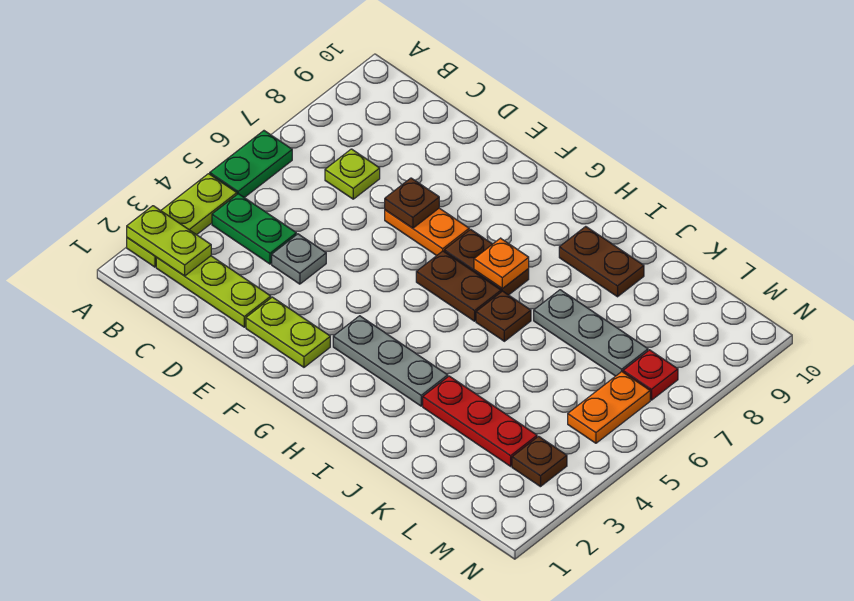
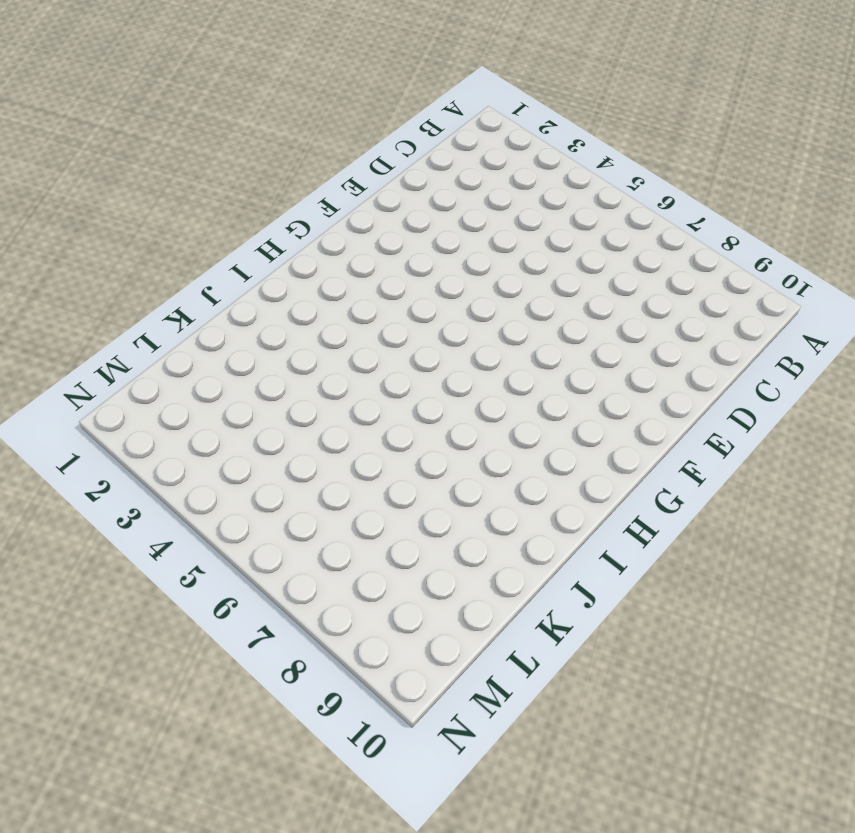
none -> lime 1x3 plate [127,174,237,267]
none -> green 1x2 plate [210,131,292,198]
none -> lime 1x3 plate [156,256,271,327]

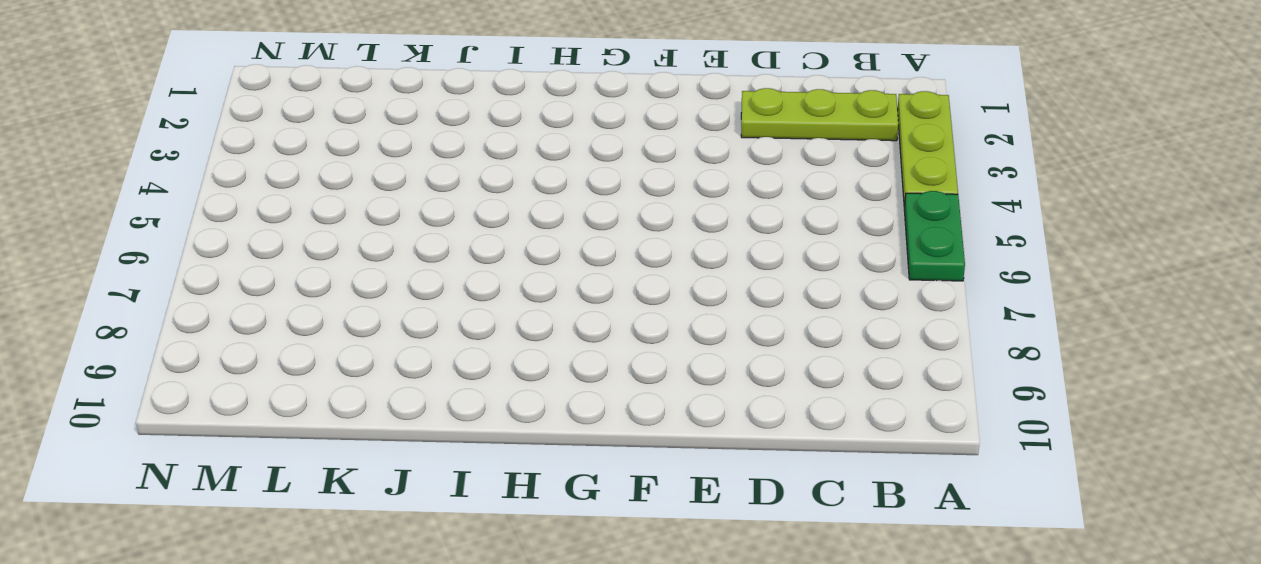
none -> green 1x2 plate [212,194,296,264]
none -> lime 1x1 plate [325,149,380,199]
none -> grey 1x1 plate [272,234,326,284]

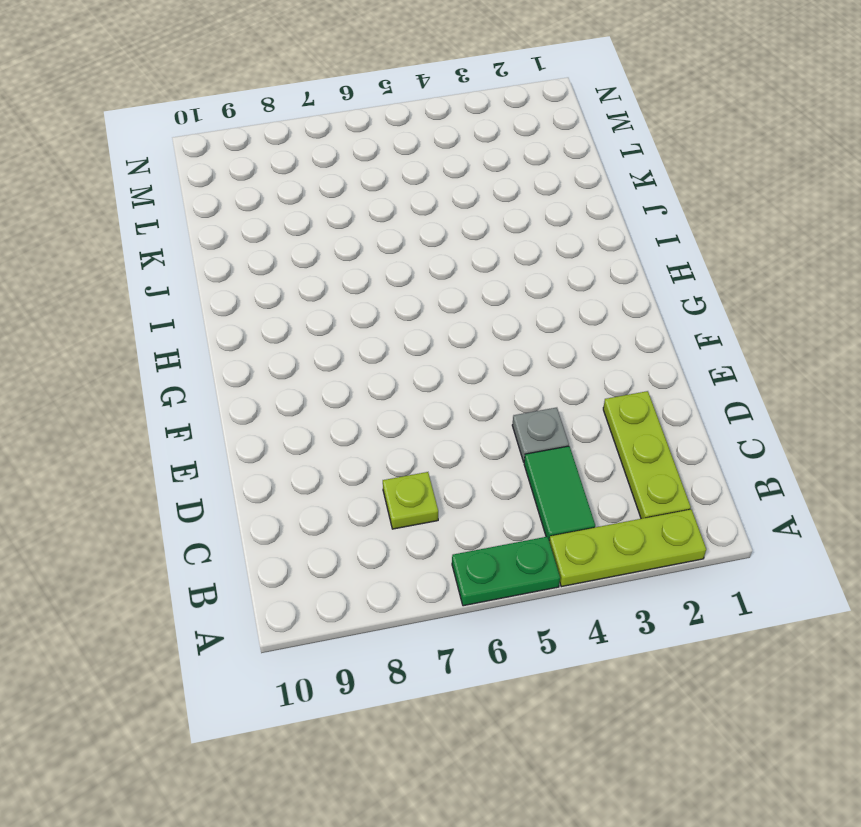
green 1x2 tile [524,446,595,540] -> green 1x2 plate [212,194,296,264]
none -> lime 1x2 plate [246,297,330,367]
none -> orange 1x2 plate [385,208,469,256]
none -> grey 1x3 plate [333,316,448,406]

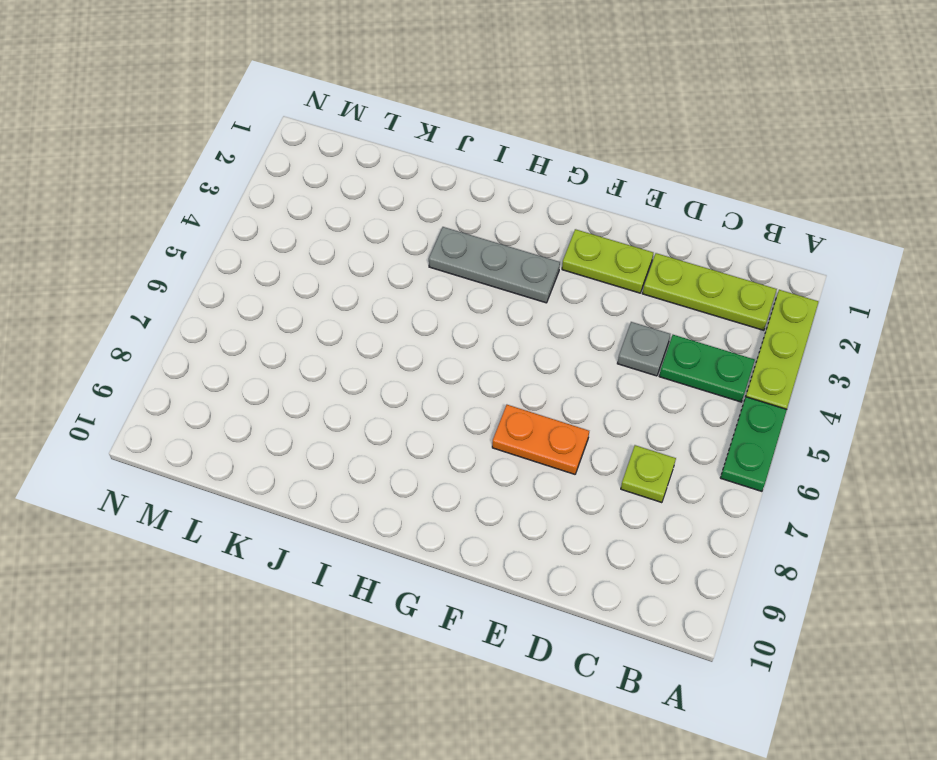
none -> brown 1x2 plate [416,251,501,321]
none -> brown 1x2 plate [444,229,529,295]
none -> brown 1x1 plate [476,291,531,341]

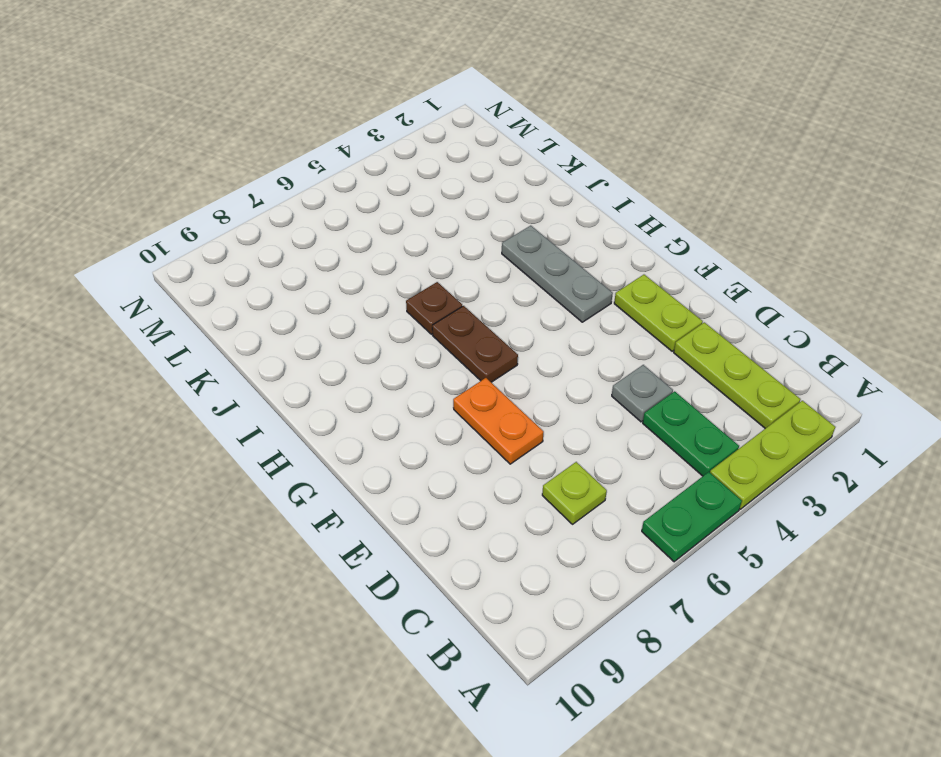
none -> brown 1x2 plate [444,229,529,295]
none -> brown 1x2 plate [559,226,644,297]
none -> red 1x3 plate [423,376,537,466]

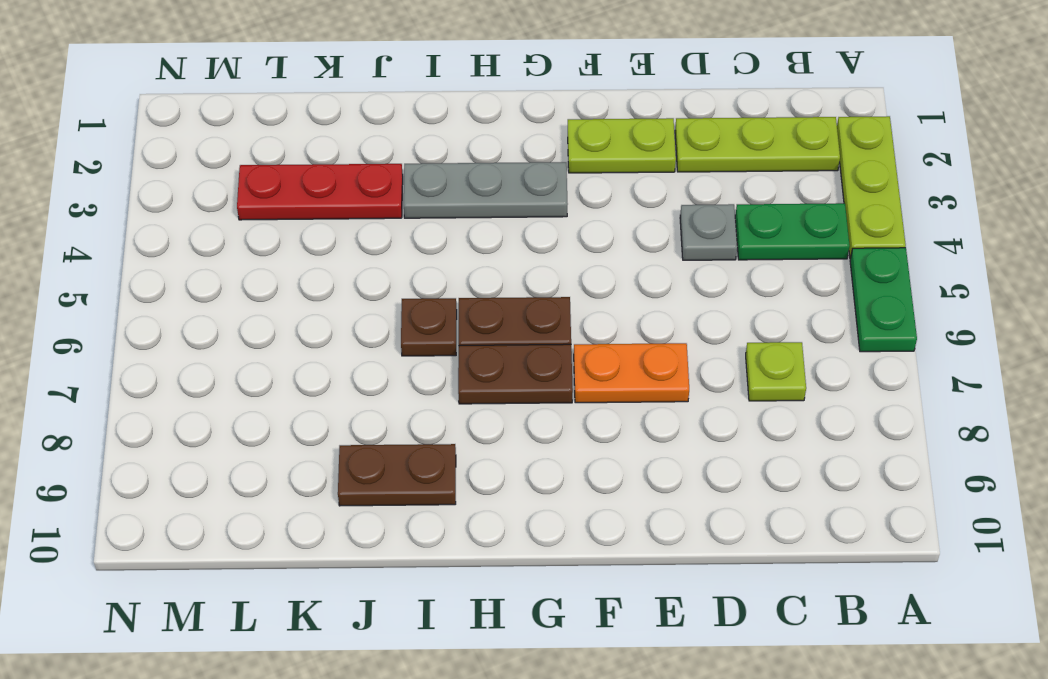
none -> grey 1x3 plate [534,290,648,376]
none -> brown 1x1 plate [512,436,567,487]
none -> orange 1x2 plate [568,372,650,443]

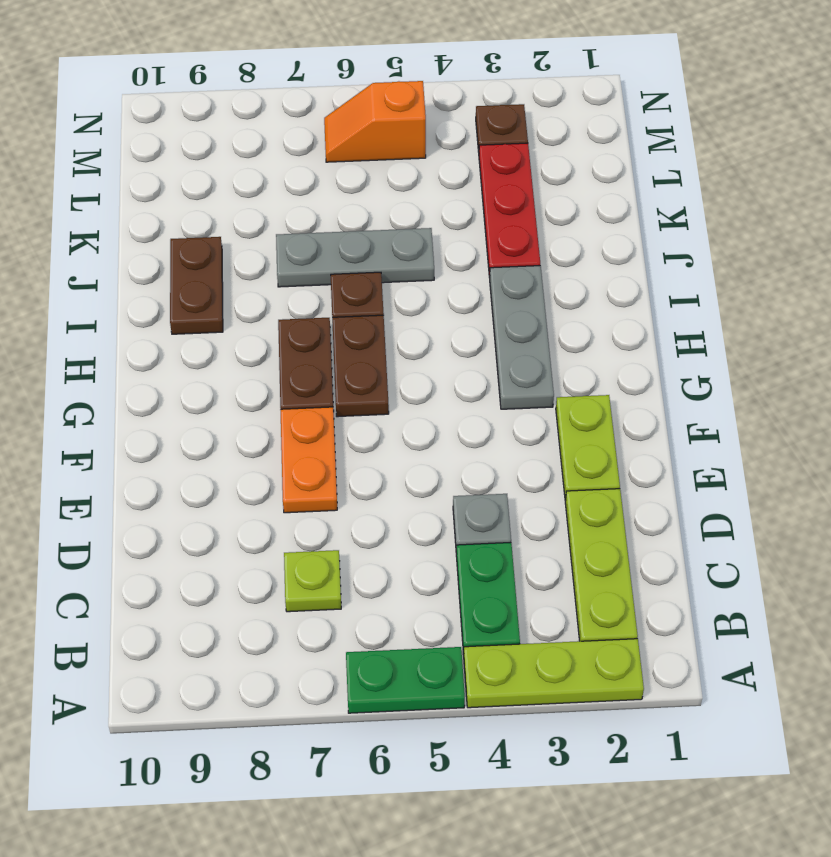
grey 1x3 plate [276,228,434,287] -> grey 1x3 plate turned to [534,290,648,376]
orange 1x2 slope [324,81,426,162] -> orange 1x2 plate [568,372,650,443]
none -> red 1x1 plate [623,350,678,400]
none -> lime 1x2 plate [127,206,211,276]
none -> brown 1x1 plate [385,178,439,228]

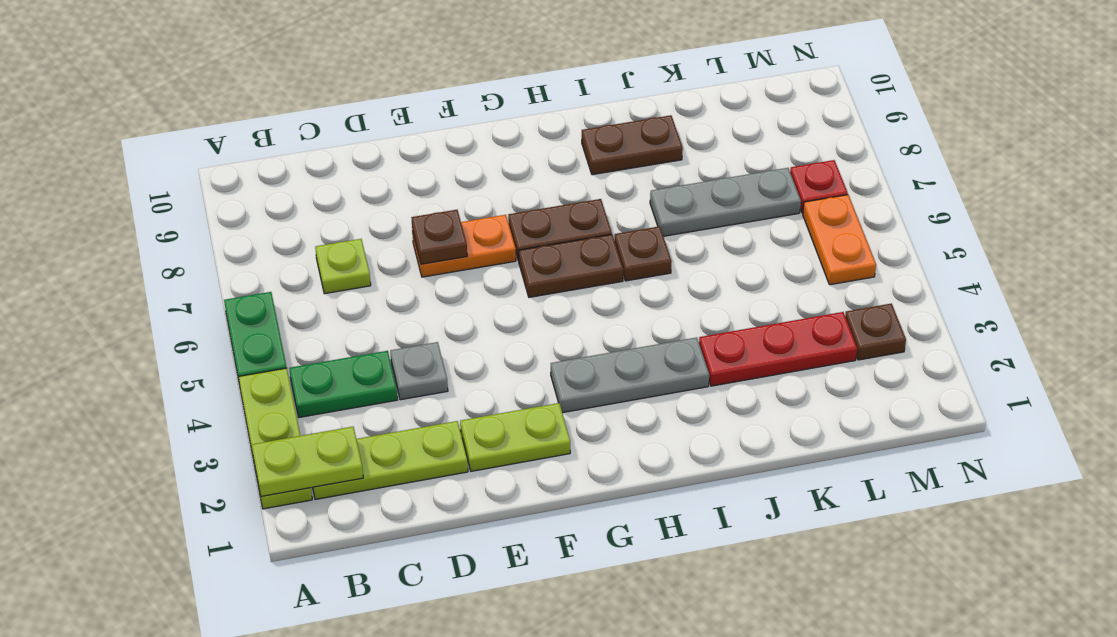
none -> orange 1x1 plate [474,238,529,289]

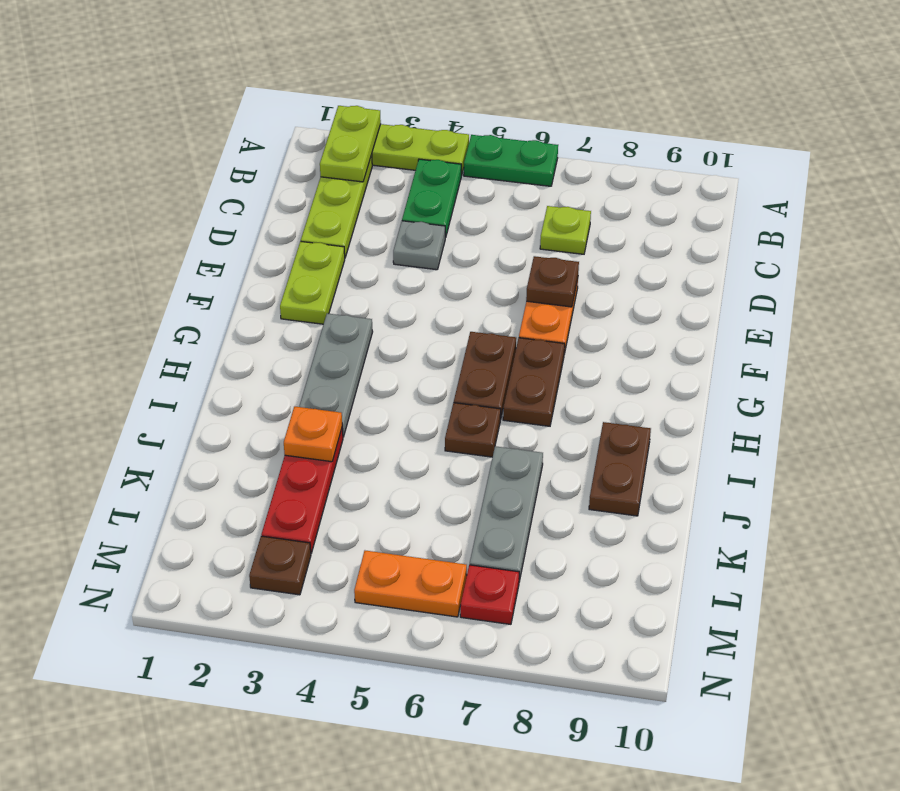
orange 1x1 plate [284,406,342,462] -> orange 1x1 plate moved to [474,238,529,289]

